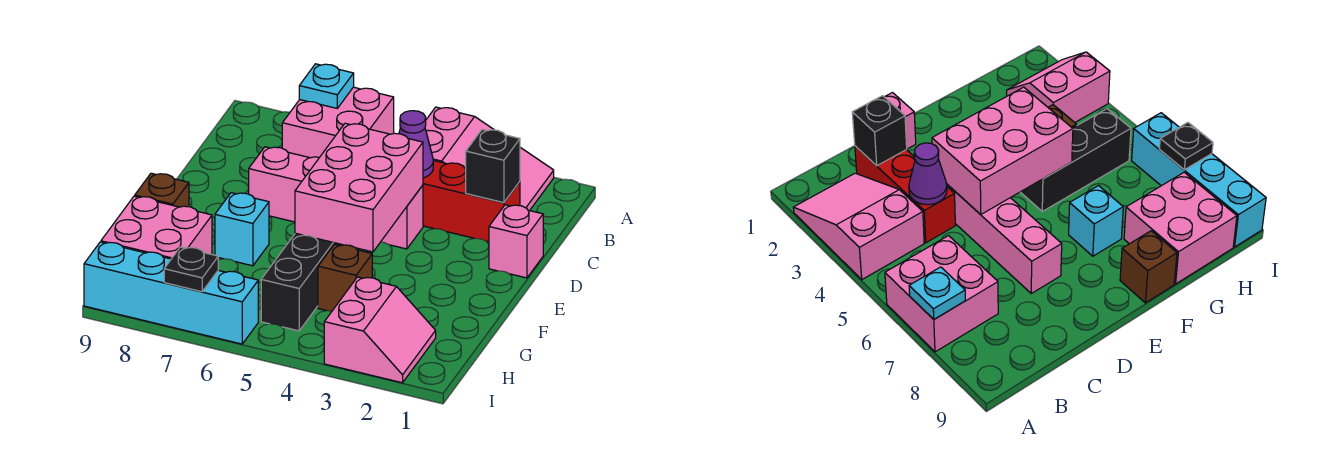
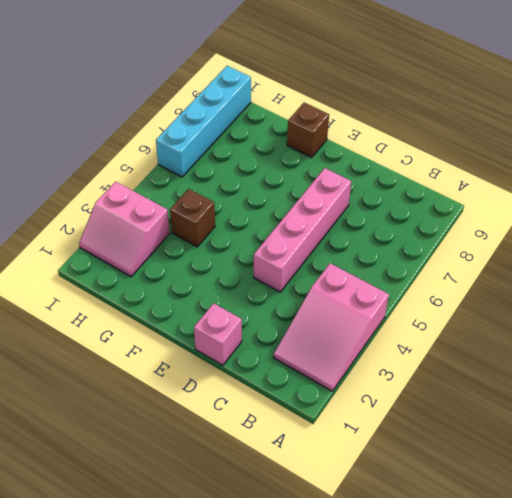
none -> pink 2x2 brick [282,87,394,158]
none -> red 1x3 brick [423,160,520,242]
none -> black 1x3 brick [261,233,342,331]

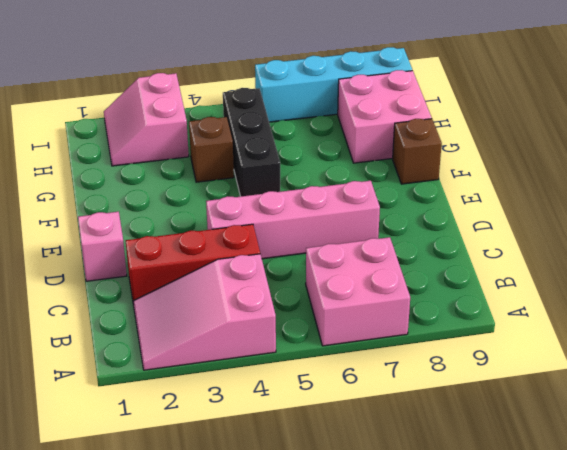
none -> cyan 1x1 brick [215,193,269,266]
none -> cyan 1x1 plate [299,64,354,108]
none -> black 1x1 brick [466,129,520,203]

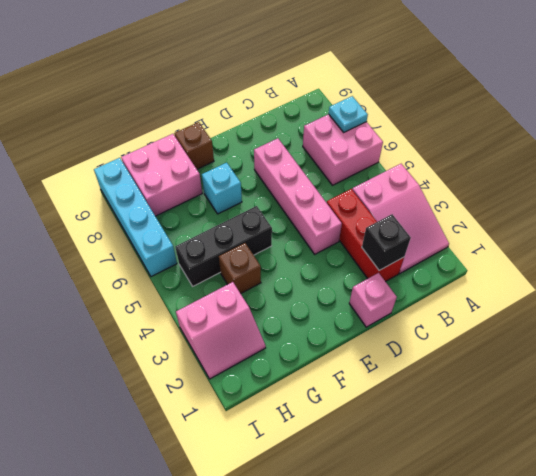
none -> purple 1x1 cone [399,111,433,178]
none -> pink 2x3 brick [295,123,423,252]
none -> black 1x1 plate [164,247,218,292]

